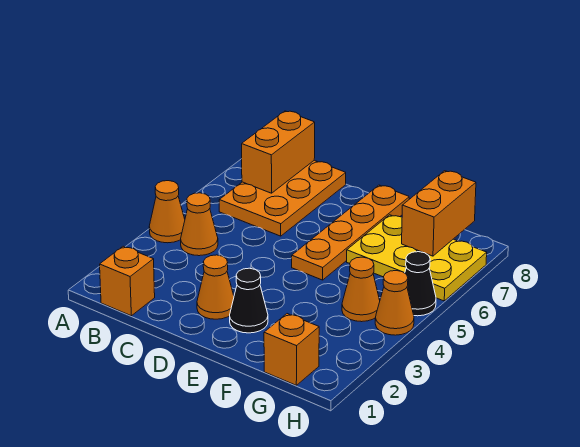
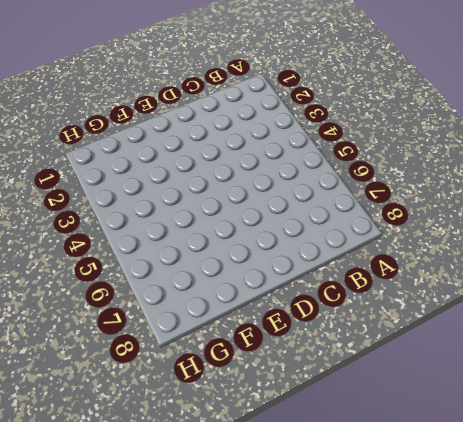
none -> orange 1x1 cone [149,181,185,243]
none -> orange 1x1 brick [100,246,155,316]
none -> orange 1x1 cone [181,193,218,256]

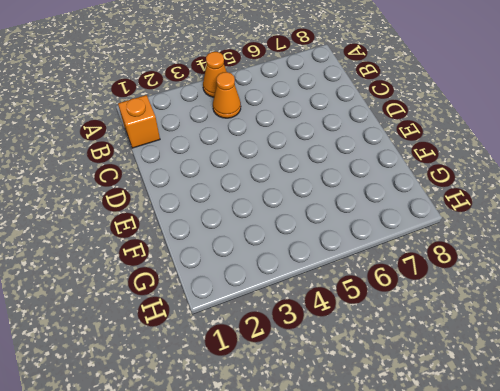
none -> orange 2x3 plate [219,160,346,236]
none -> orange 1x1 cone [197,255,234,319]
none -> black 1x1 cone [230,268,268,333]

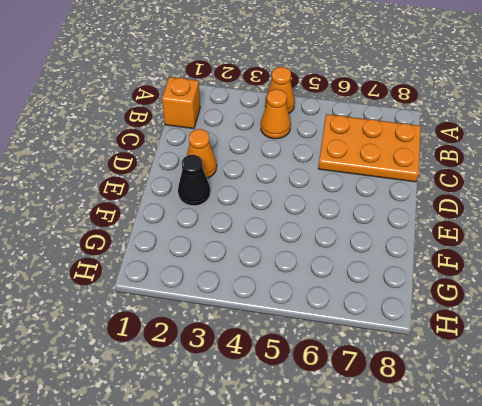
none -> orange 1x4 plate [292,185,409,280]
none -> yellow 2x3 plate [347,215,487,301]
none -> orange 1x1 brick [264,314,319,385]

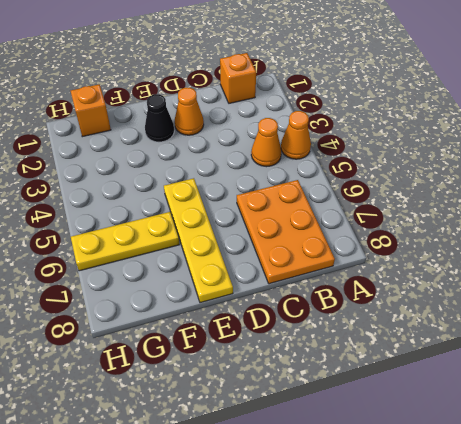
yellow 1x4 plate [164,178,233,303] -> orange 1x4 plate [292,185,409,280]
yellow 1x3 plate [71,212,179,271] -> yellow 2x3 plate [347,215,487,301]
none -> orange 1x1 cone [342,257,380,322]
none -> orange 1x1 cone [375,271,414,335]
none -> black 1x1 cone [405,252,436,316]

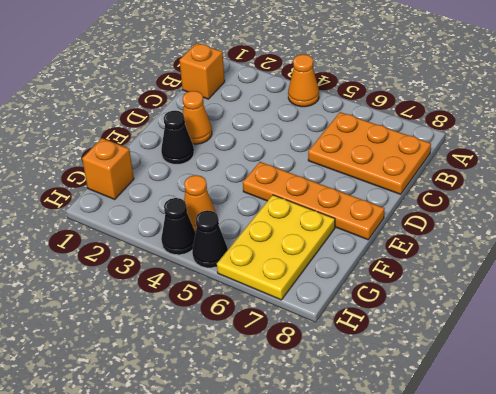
black 1x1 cone [161,198,196,255] -> orange 1x1 cone [375,271,414,335]
none -> orange 1x1 cone [181,193,218,256]
none -> orange 1x2 brick [242,111,315,193]
none -> orange 1x2 brick [402,171,476,256]

